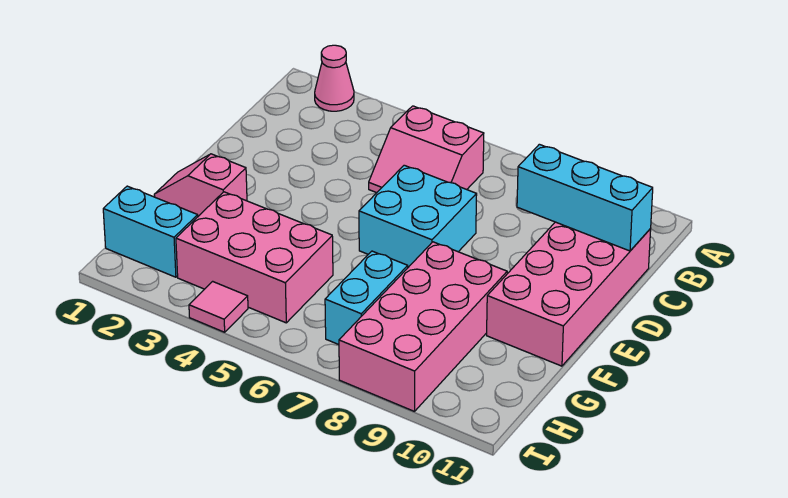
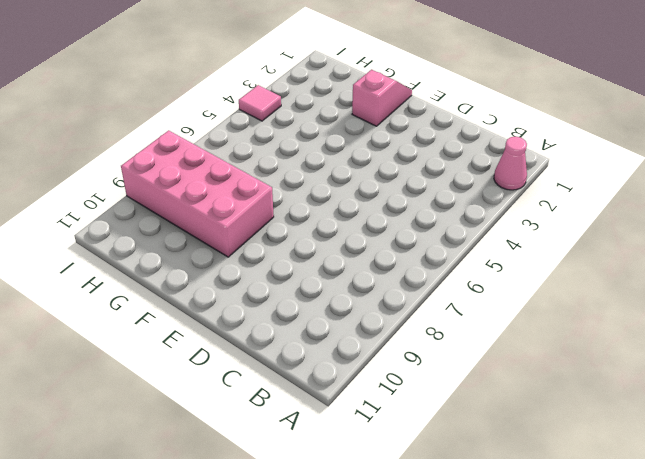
none -> pink 2x2 slope [369,106,484,193]
none -> pink 2x4 brick [487,222,651,366]

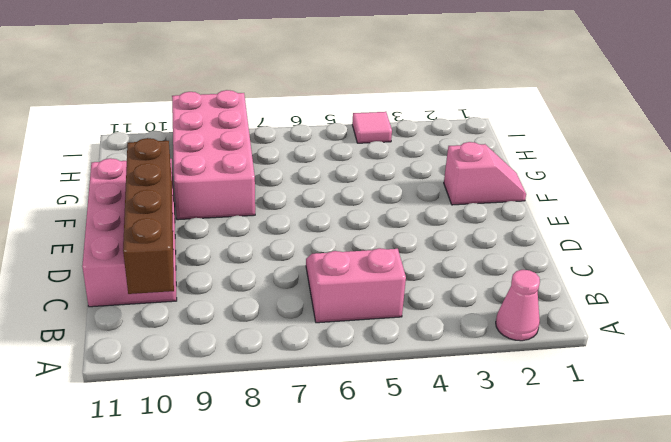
brown 1x4 brick [123,138,174,294] -> cyan 1x3 brick [517,144,653,251]
none -> cyan 2x2 brick [359,165,477,267]
none -> pink 2x3 brick [176,192,333,323]

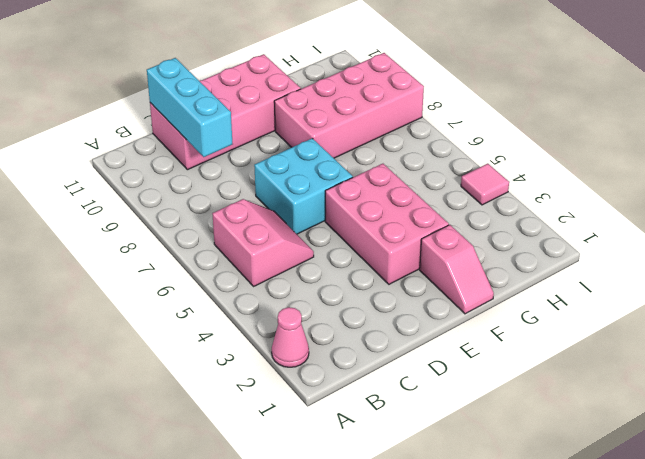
pink 2x3 brick [325,164,449,284] -> pink 2x3 brick moved to [176,192,333,323]
none -> cyan 1x2 brick [325,251,408,345]
none -> cyan 1x2 brick [103,186,198,277]

